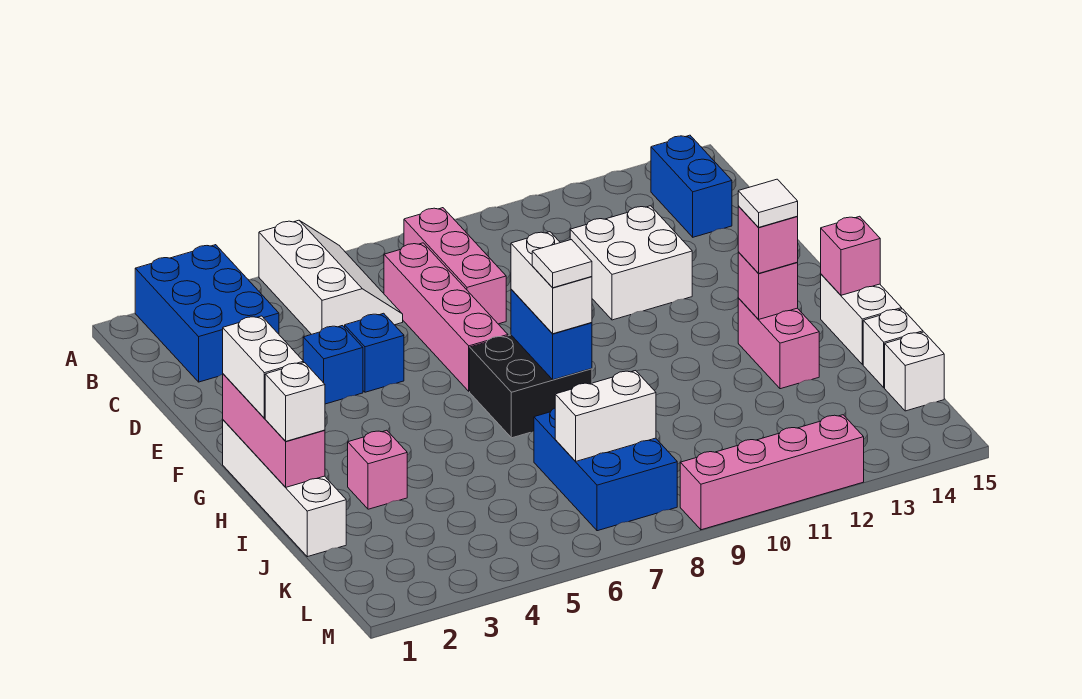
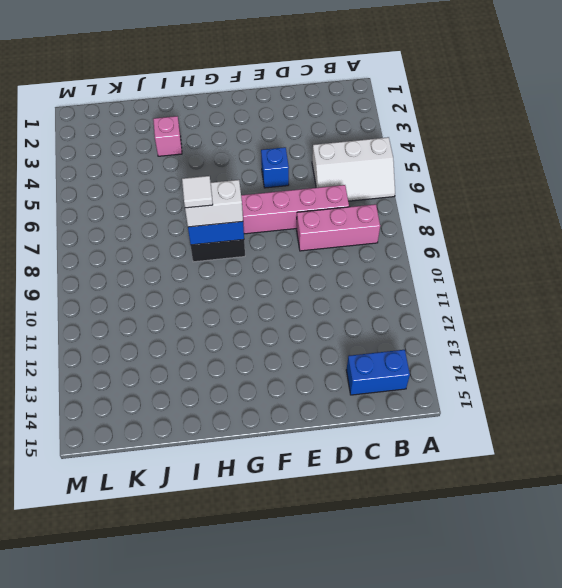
none -> blue 2x3 brick [135,245,279,382]
none -> white 2x2 brick [570,206,692,320]
none -> blue 1x1 brick [303,326,363,404]

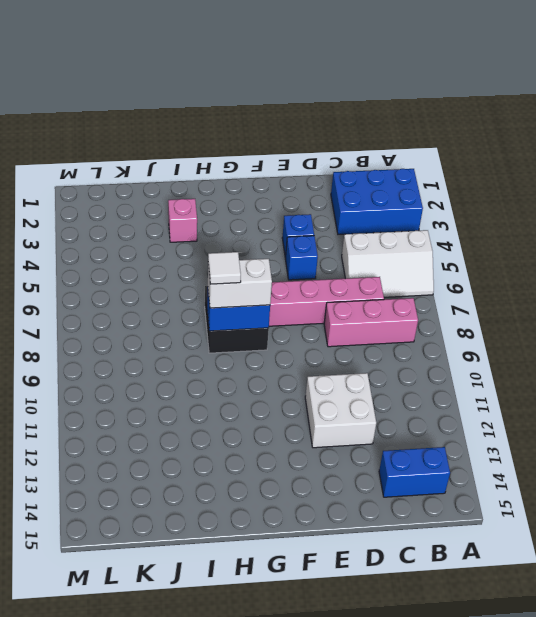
none -> white 1x4 brick [223,420,346,557]
none -> pink 1x2 brick [738,298,819,389]
none -> white 1x2 brick [821,274,902,365]

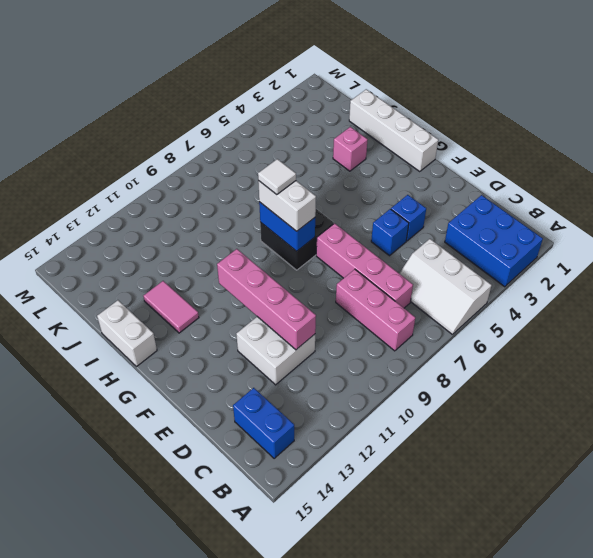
pink 1x4 brick [217,249,316,350] -> pink 1x4 brick turned to [680,415,864,530]
pink 1x2 tile [143,281,199,333] -> pink 1x2 brick [738,298,819,389]
none -> blue 2x3 brick [534,408,677,531]
none -> white 1x1 brick [863,309,923,388]
none -> white 1x1 brick [885,332,944,411]

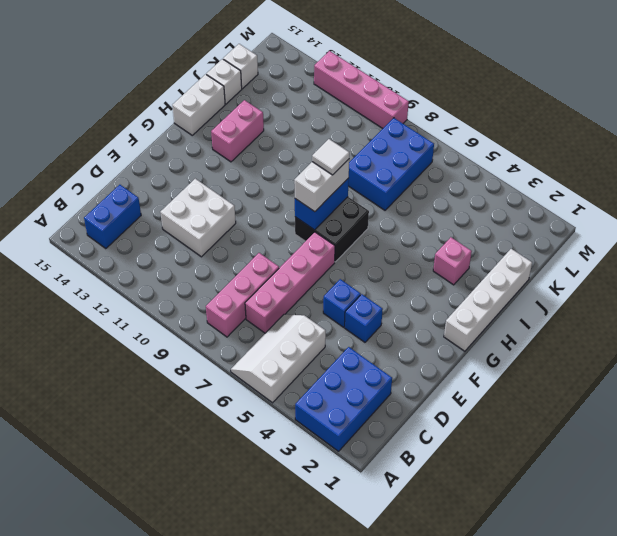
none -> pink 1x3 brick [223,374,325,487]
none -> pink 1x1 brick [738,252,798,319]
none -> pink 1x1 brick [821,216,880,295]

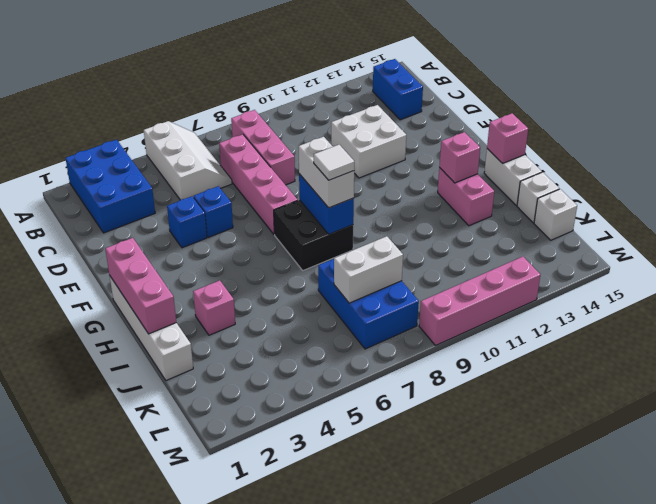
none -> white 1x2 brick [223,316,304,418]
none -> pink 1x1 brick [738,206,798,273]
none -> white 1x1 brick [265,363,325,441]

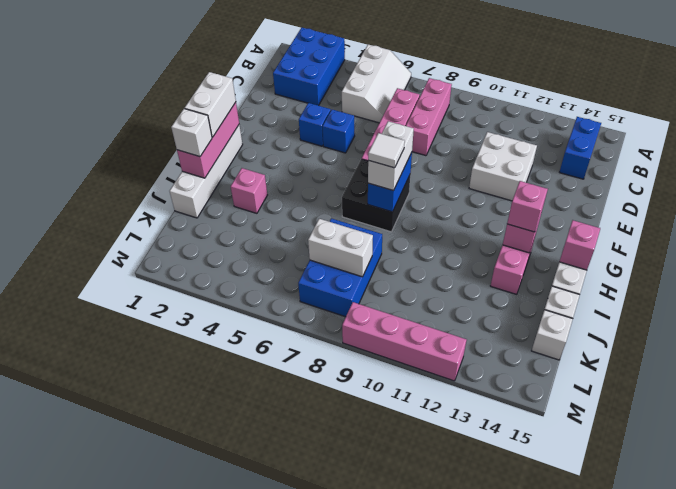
none -> white 1x1 tile [738,179,798,227]

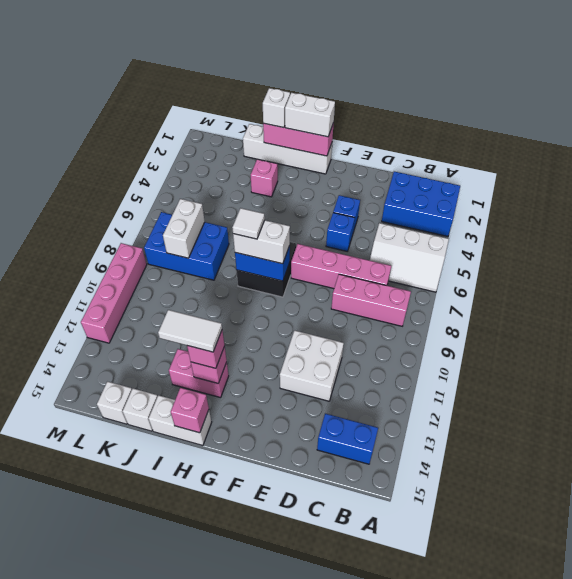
white 1x2 tile [158,310,222,352] -> white 1x1 tile [738,179,798,227]

